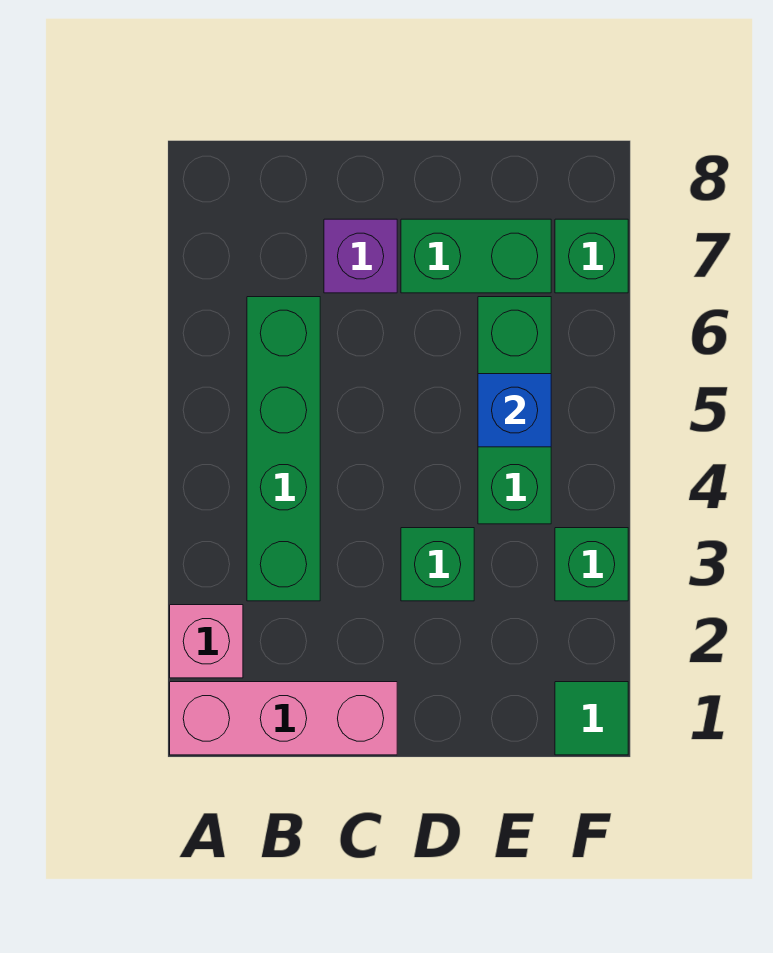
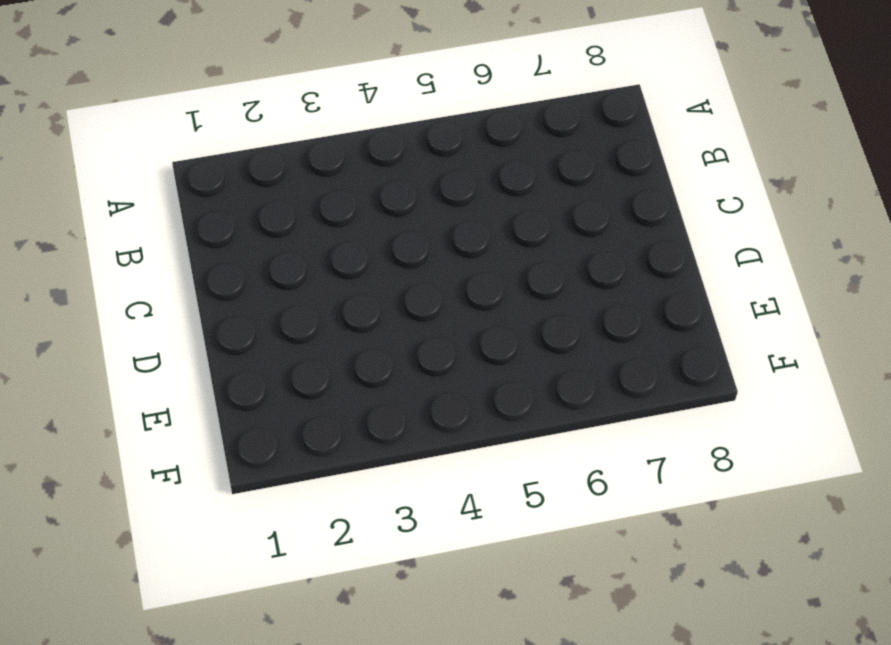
none -> pink 1x3 brick [170,682,397,755]
none -> pink 1x1 brick [170,605,243,678]

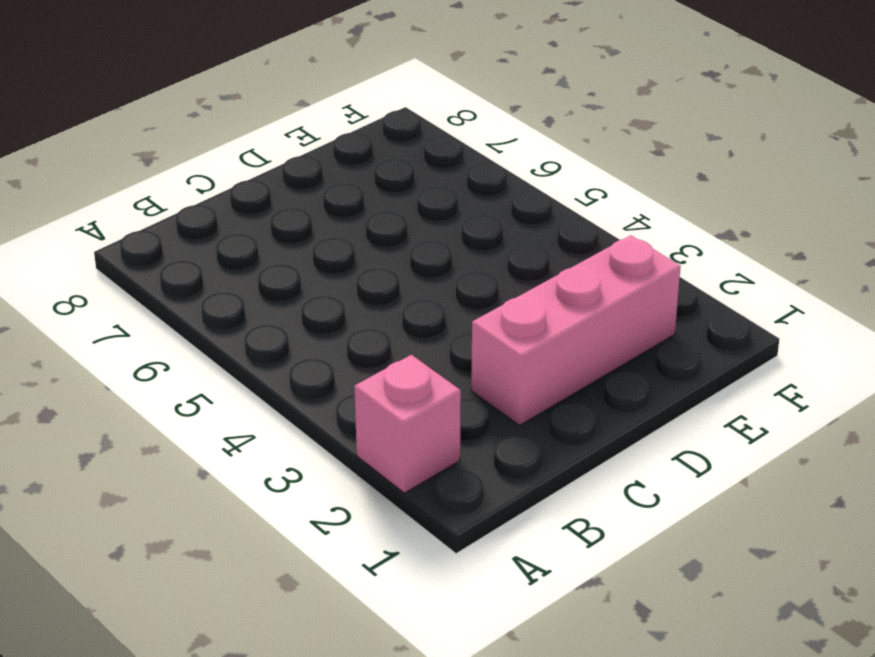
pink 1x3 brick [471,235,681,425] -> pink 1x3 brick moved to [170,682,397,755]
none -> green 1x4 brick [247,297,320,601]
none -> purple 1x1 brick [324,219,397,293]

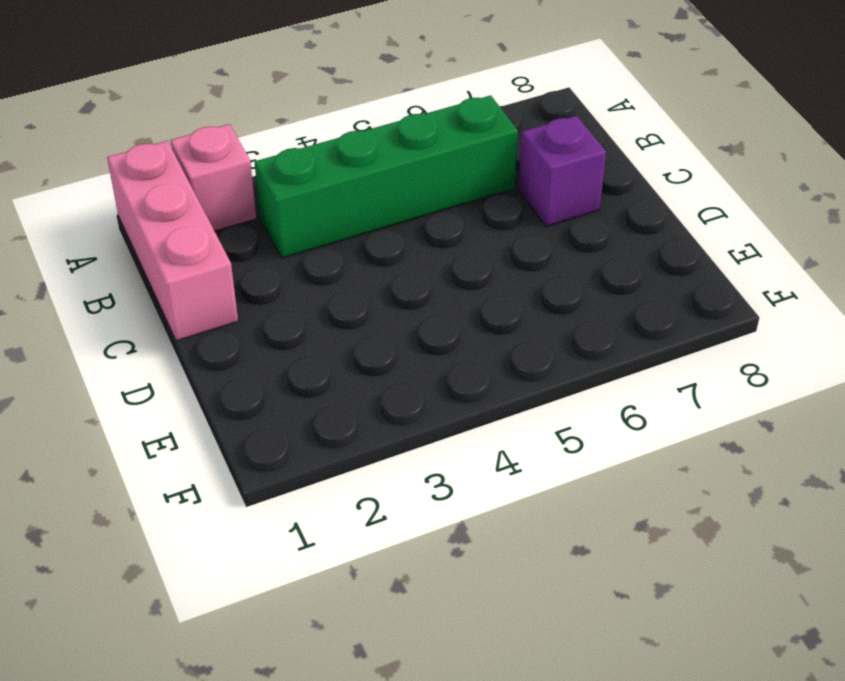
none -> green 1x1 brick [401,528,474,601]
none -> green 1x2 brick [401,219,551,293]

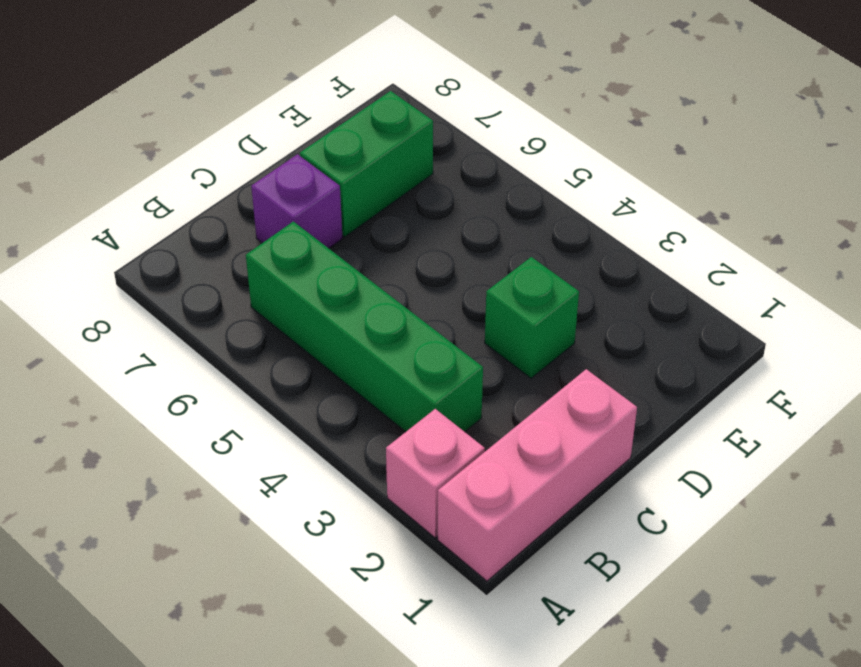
none -> green 1x3 brick [478,297,551,524]
none -> green 1x1 tile [555,682,628,755]

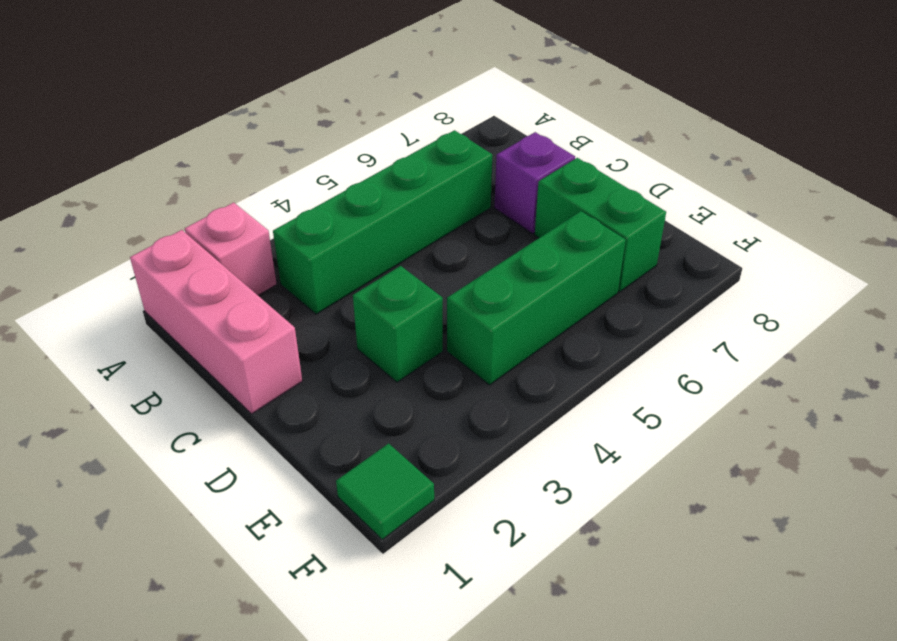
none -> green 1x1 brick [555,528,628,601]
none -> green 1x1 brick [555,219,628,293]

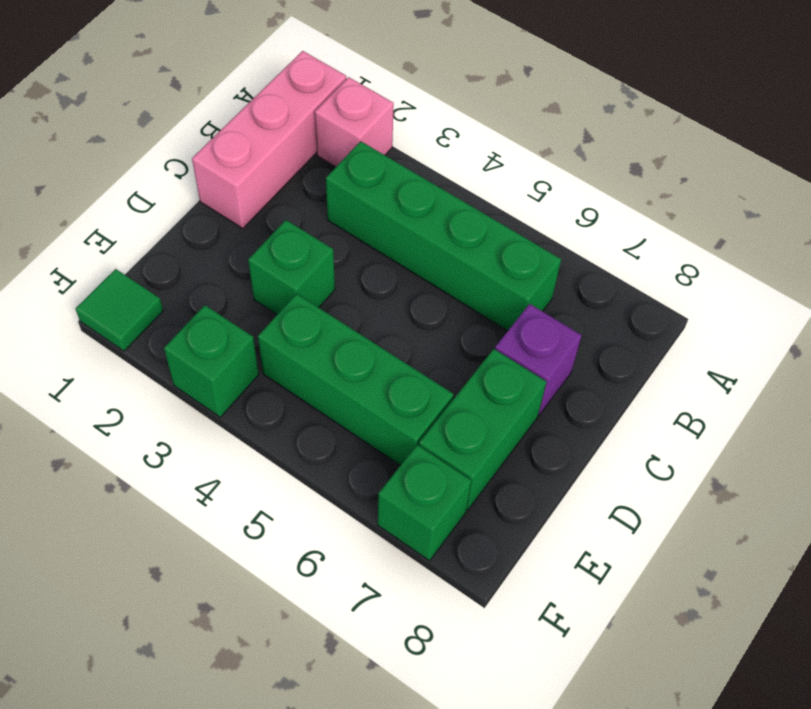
none -> blue 1x1 brick [478,374,551,447]

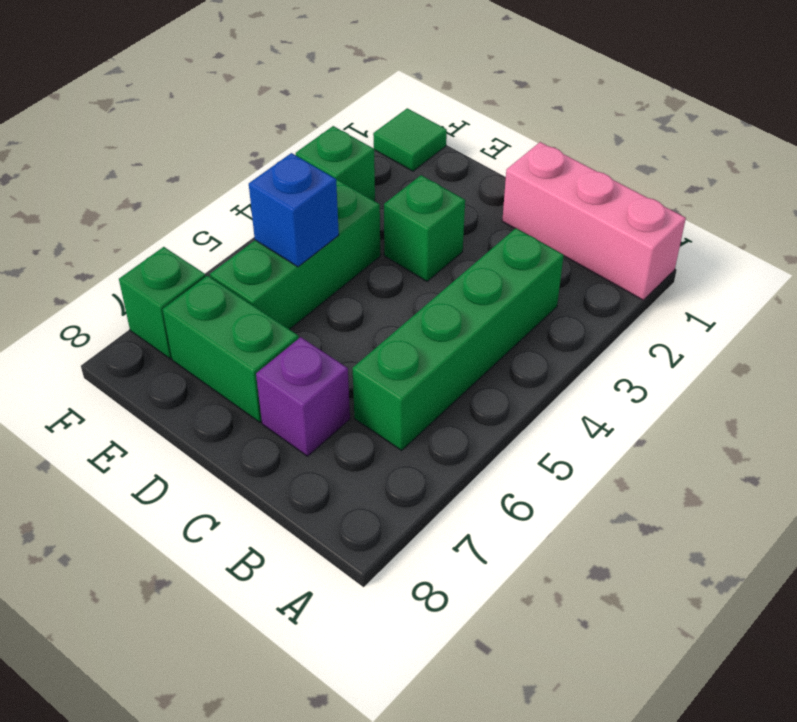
none -> pink 1x1 brick [170,605,243,678]

